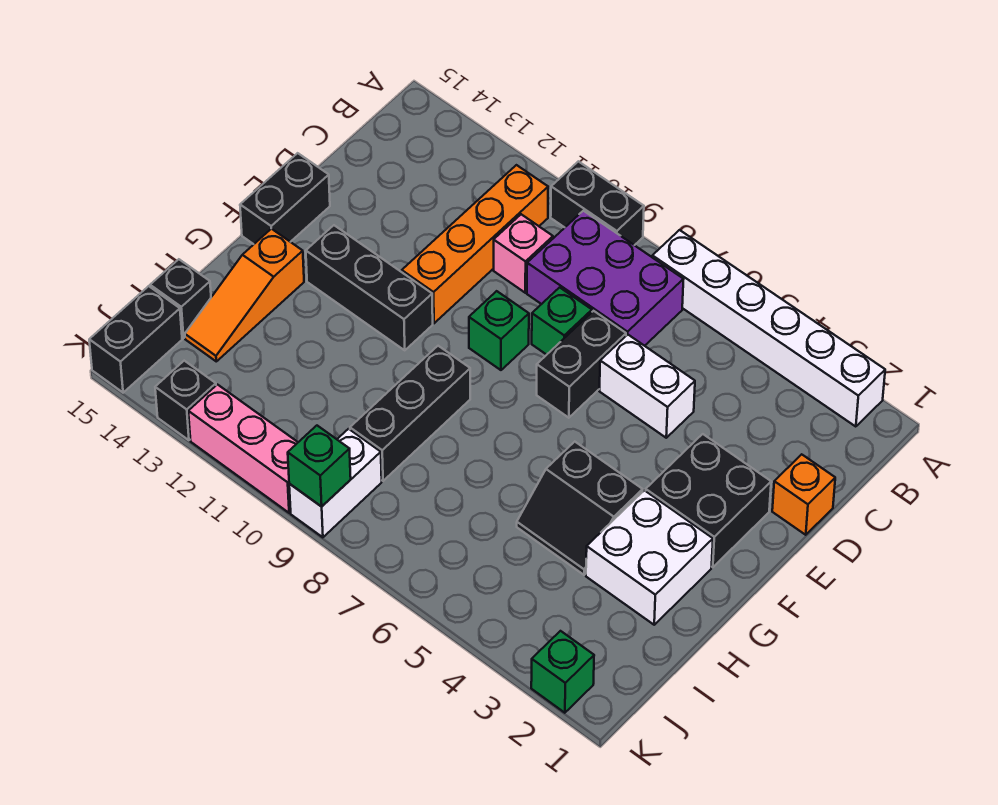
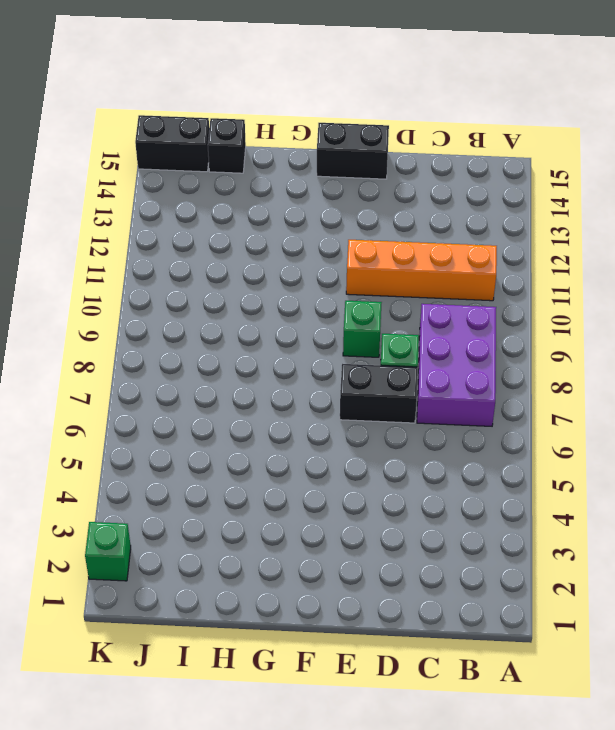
none -> white 1x6 brick [652,230,885,427]
none -> black 1x2 brick [551,161,644,245]
none -> pink 1x1 brick [494,214,553,293]

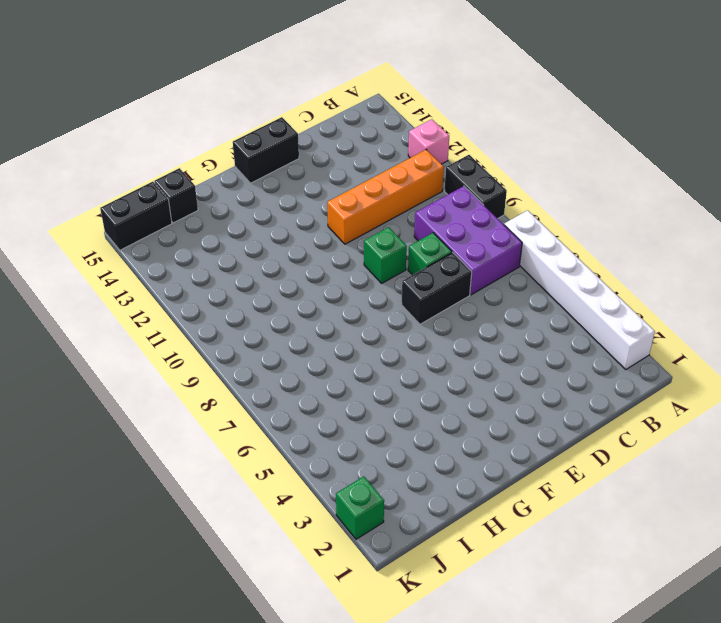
pink 1x1 brick [408,119,449,164] -> pink 1x1 brick moved to [494,214,553,293]
none -> orange 1x1 brick [772,454,835,535]
none -> white 1x2 brick [600,335,695,438]
none -> black 2x2 brick [646,434,771,567]

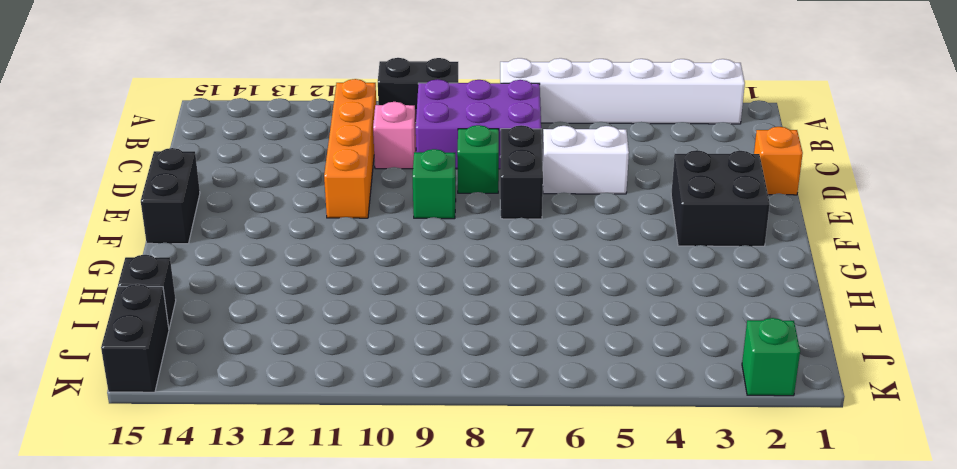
none -> black 1x3 brick [306,225,433,350]
none -> white 2x2 brick [586,490,713,625]
none -> black 2x2 slope [517,442,643,575]

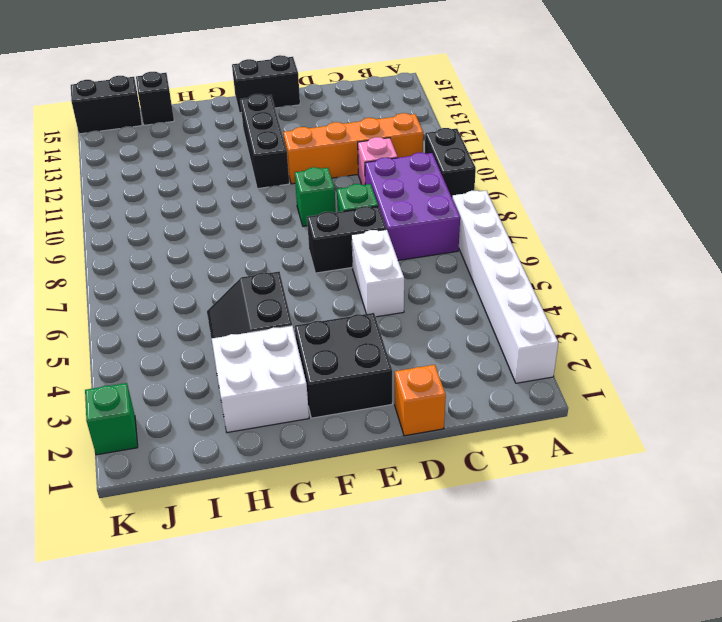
none -> black 1x3 brick [350,346,470,481]
none -> orange 1x3 slope [185,229,304,361]
none -> white 1x2 brick [289,429,382,537]

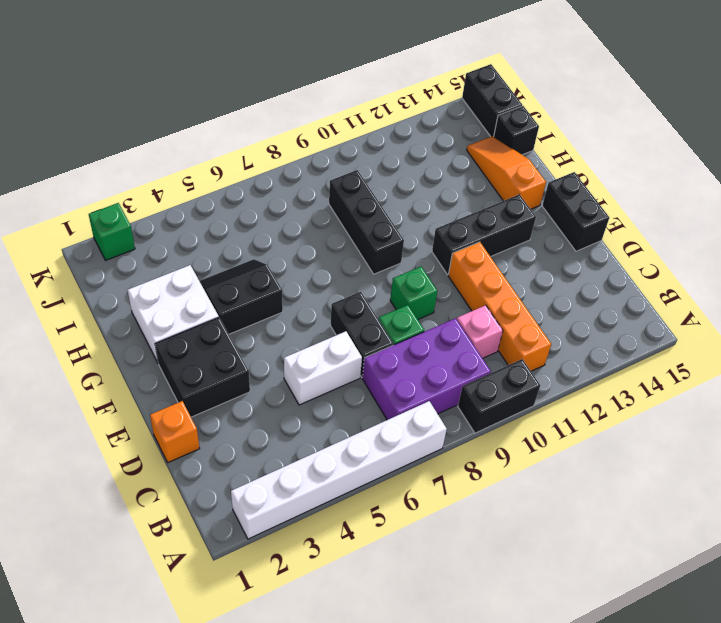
none -> white 1x2 brick [289,429,382,537]
none -> pink 1x3 brick [188,385,298,513]
none -> black 1x1 brick [155,361,216,440]

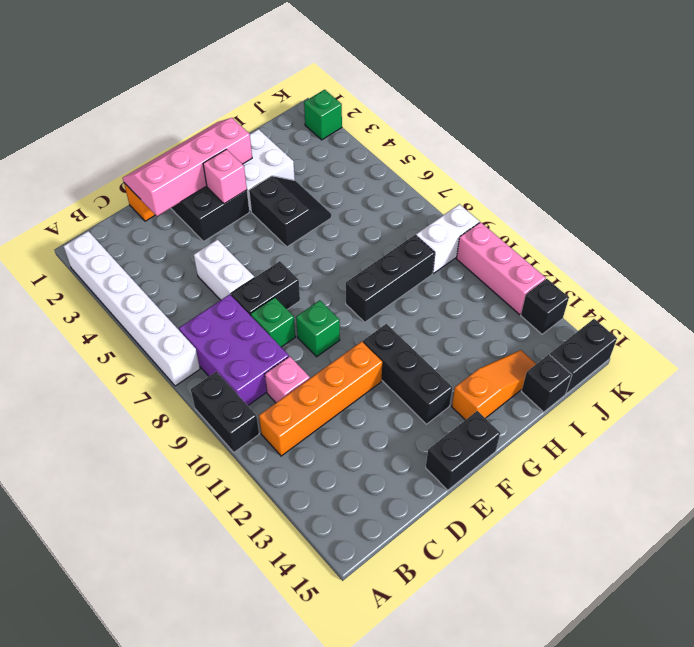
pink 2x4 slope [123,118,252,216] -> none
pink 1x1 brick [203,149,247,204] -> none
none -> green 1x1 brick [288,426,351,507]

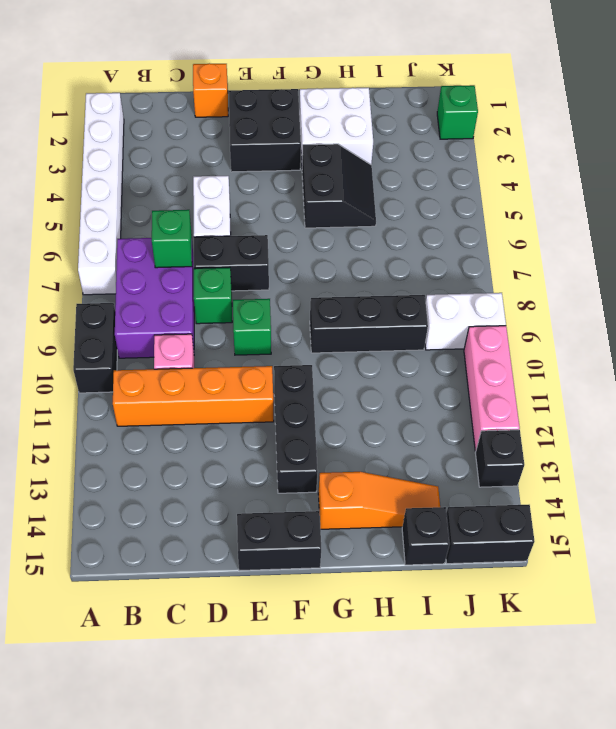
green 1x1 brick [152,210,192,268] -> green 1x1 brick moved to [288,426,351,507]

